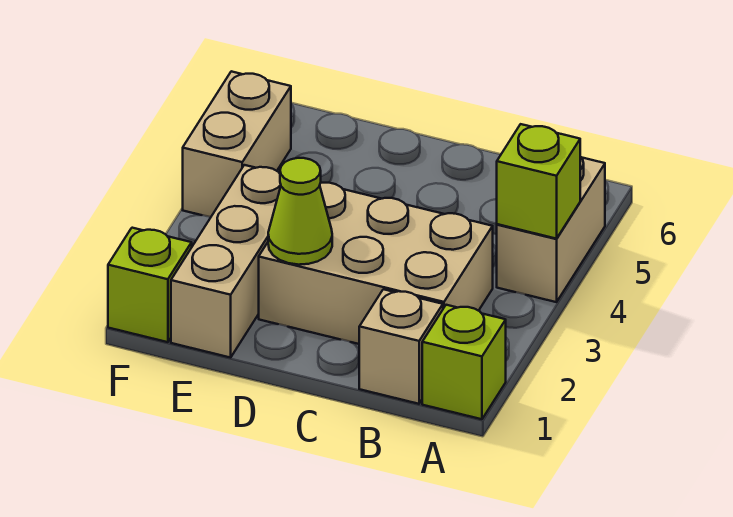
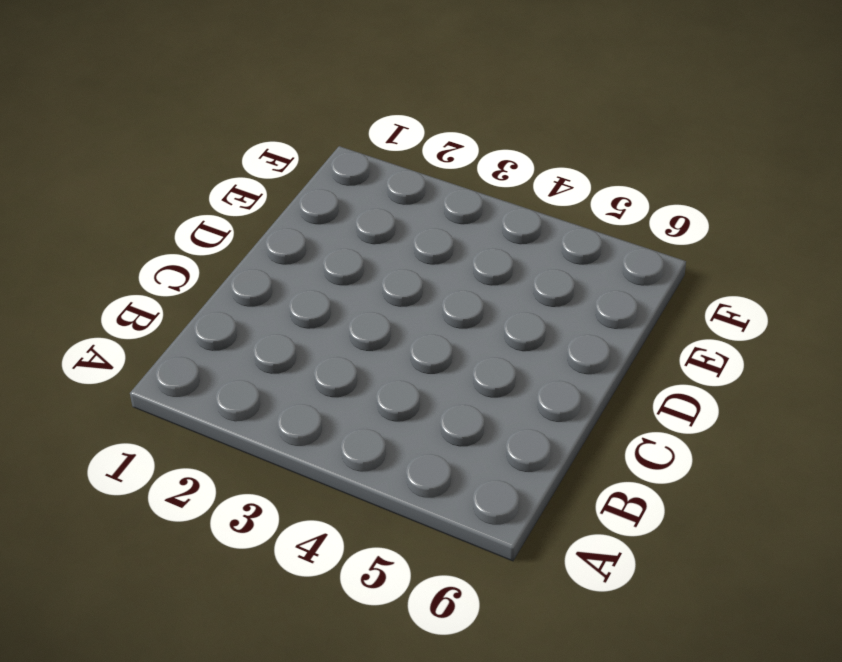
none -> lime 1x1 brick [422,305,506,419]
none -> tan 1x2 brick [497,157,605,302]

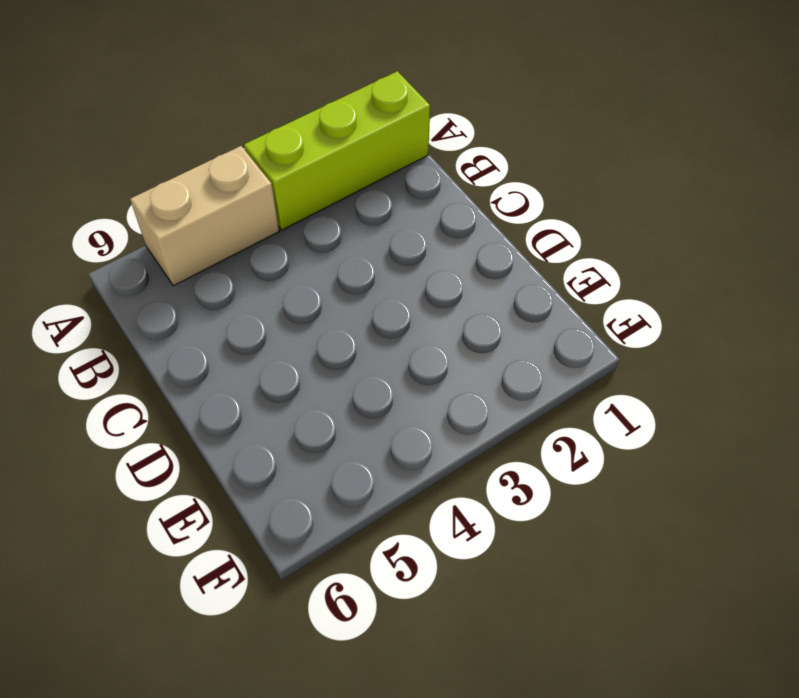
lime 1x3 brick [244,71,430,230] -> lime 1x1 brick [422,305,506,419]
none -> tan 1x1 brick [359,289,443,404]
none -> tan 2x3 brick [259,183,493,344]

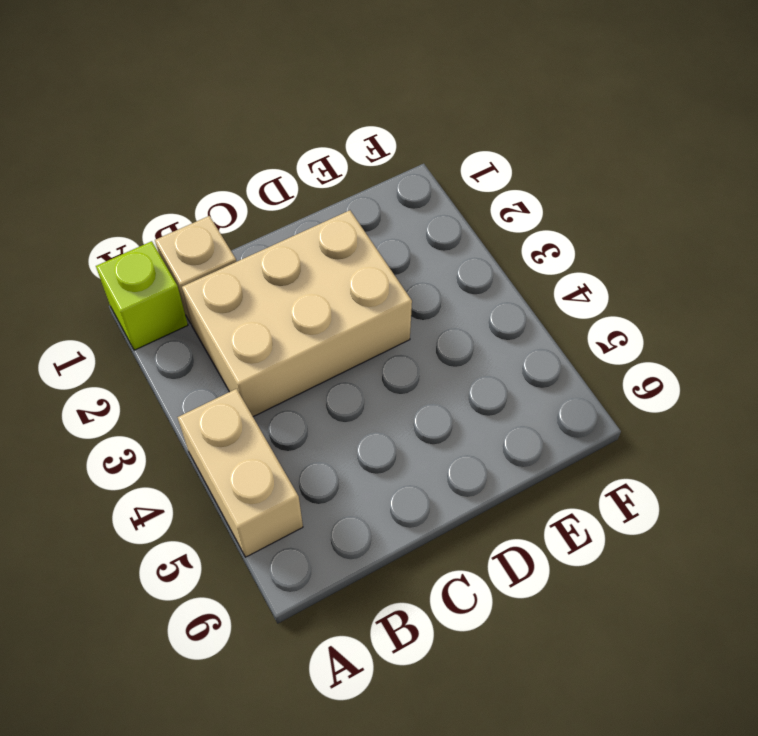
none -> tan 1x3 brick [171,165,281,358]
none -> lime 1x1 brick [108,228,192,342]

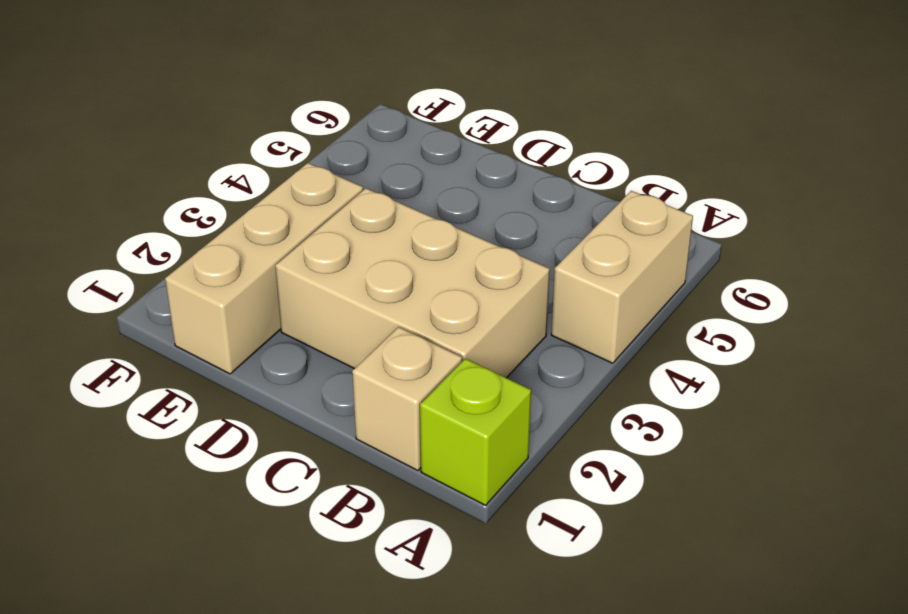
none -> lime 1x1 brick [108,228,192,342]
none -> tan 1x2 brick [183,71,291,217]

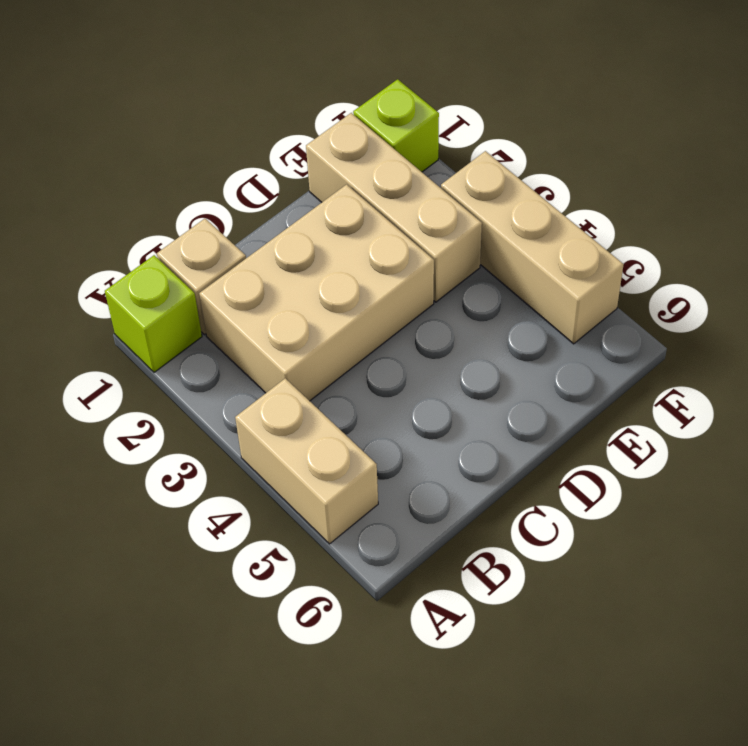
tan 1x3 brick [441,151,624,344] -> tan 1x2 brick [183,71,291,217]
none -> lime 1x1 brick [497,124,580,239]
none -> lime 1x1 cone [268,158,332,265]

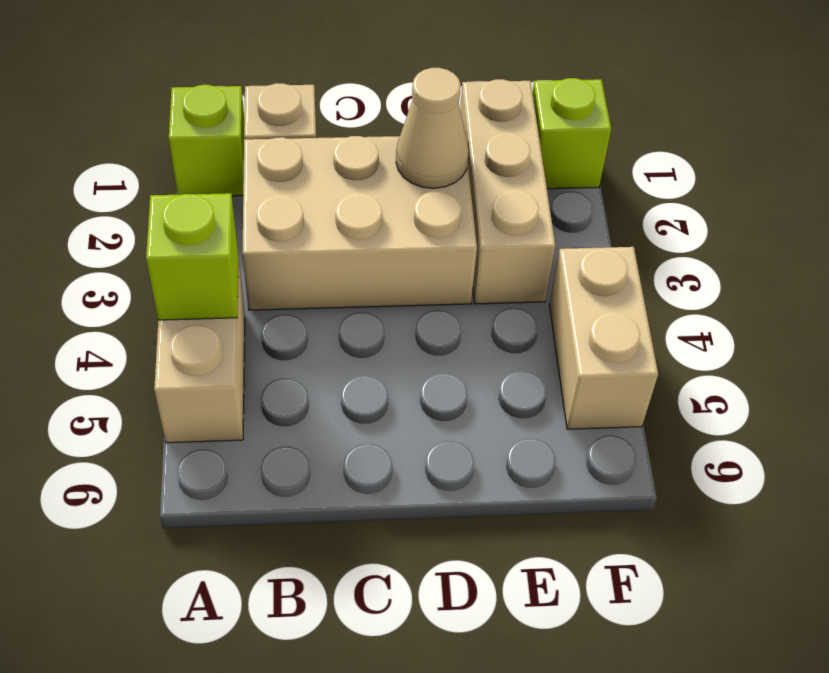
tan 1x1 cone [396,68,469,188] -> lime 1x1 cone [268,158,332,265]

